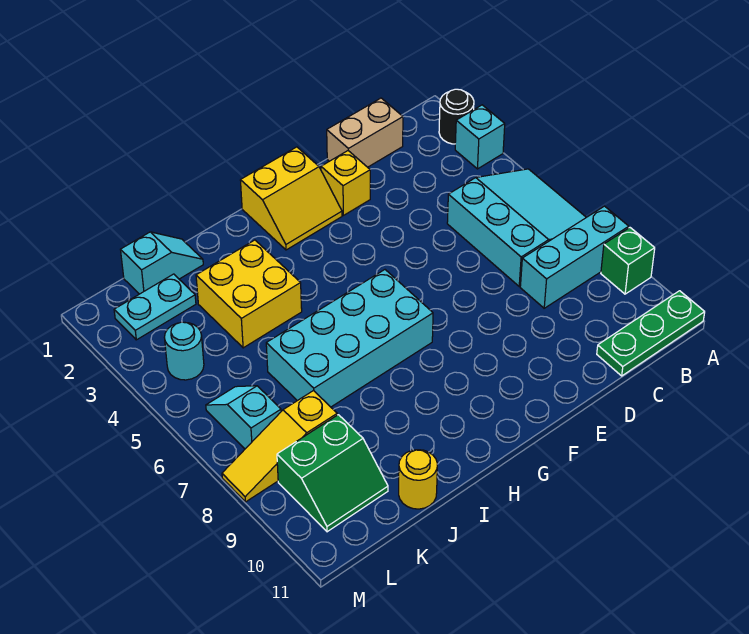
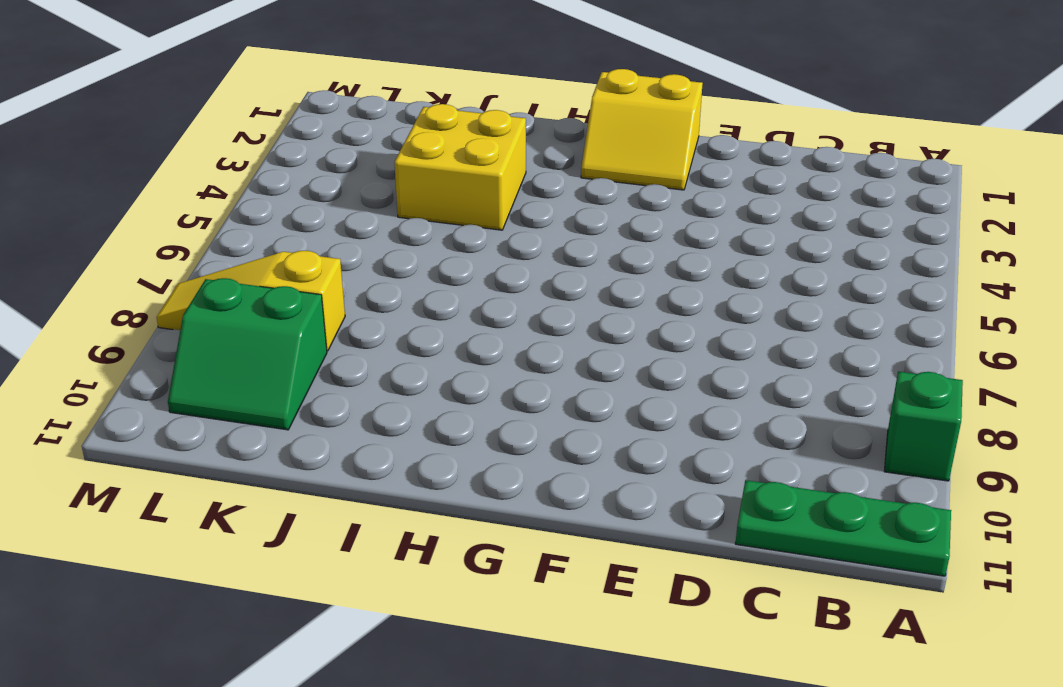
none -> black 1x1 round brick [439,89,474,144]
none -> cyan 1x1 brick [455,105,505,169]
none -> cyan 3x3 slope [447,169,586,286]

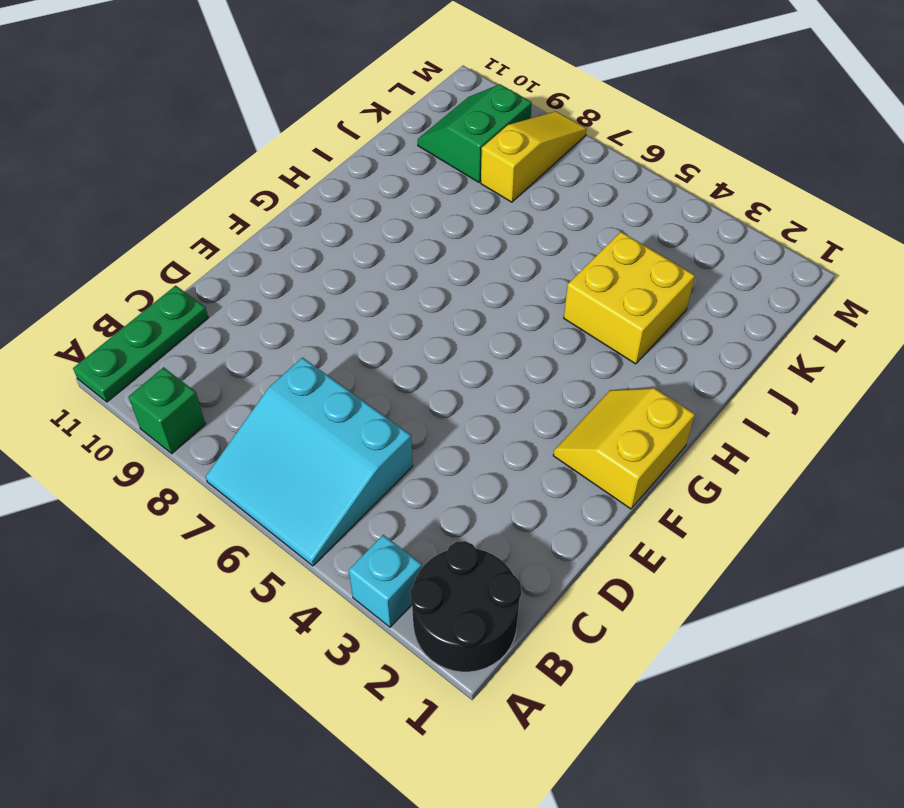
black 2x2 round brick [410,541,521,672] -> black 1x1 round brick [439,89,474,144]
none -> cyan 1x3 brick [520,206,629,308]
none -> tan 1x2 brick [327,98,403,167]
none -> yellow 1x1 brick [321,151,370,215]

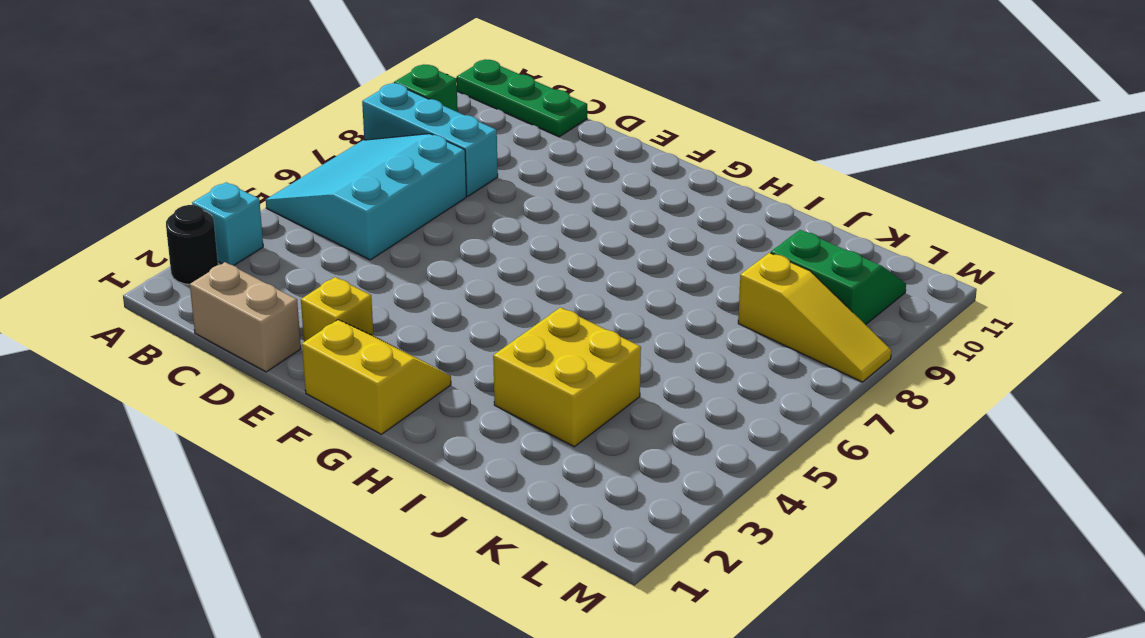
none -> cyan 2x4 brick [266,270,433,407]
none -> cyan 1x2 slope [120,232,203,294]
none -> yellow 1x1 round brick [399,450,437,509]

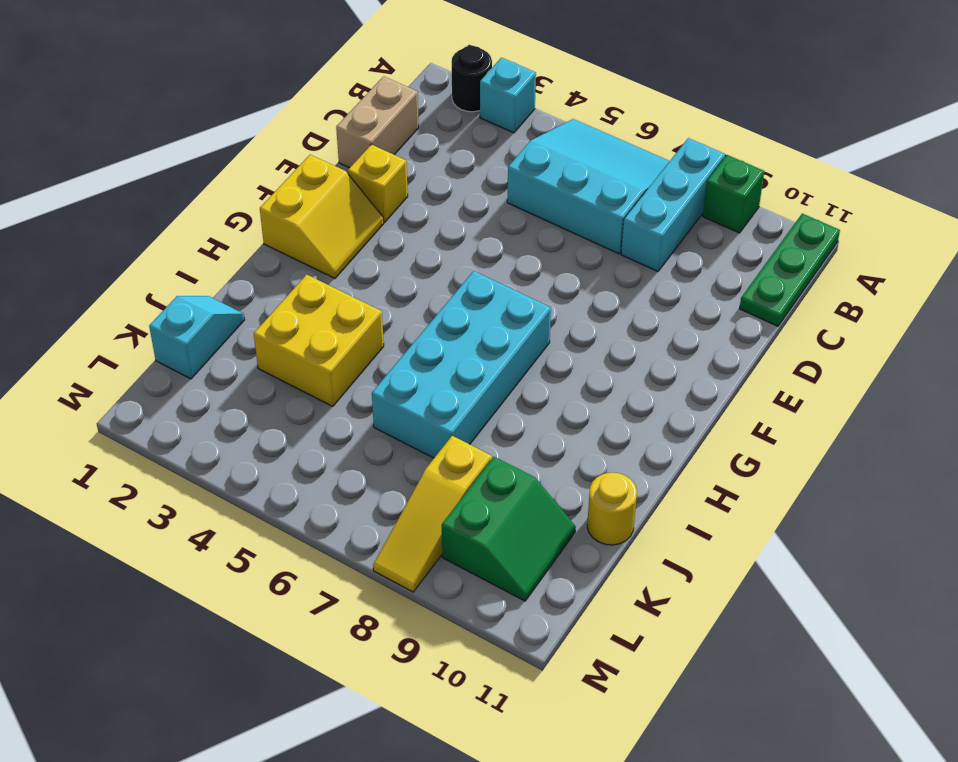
none -> cyan 1x2 plate [114,274,196,340]
none -> cyan 1x1 round brick [164,322,204,380]
none -> cyan 1x2 slope [206,386,281,449]

